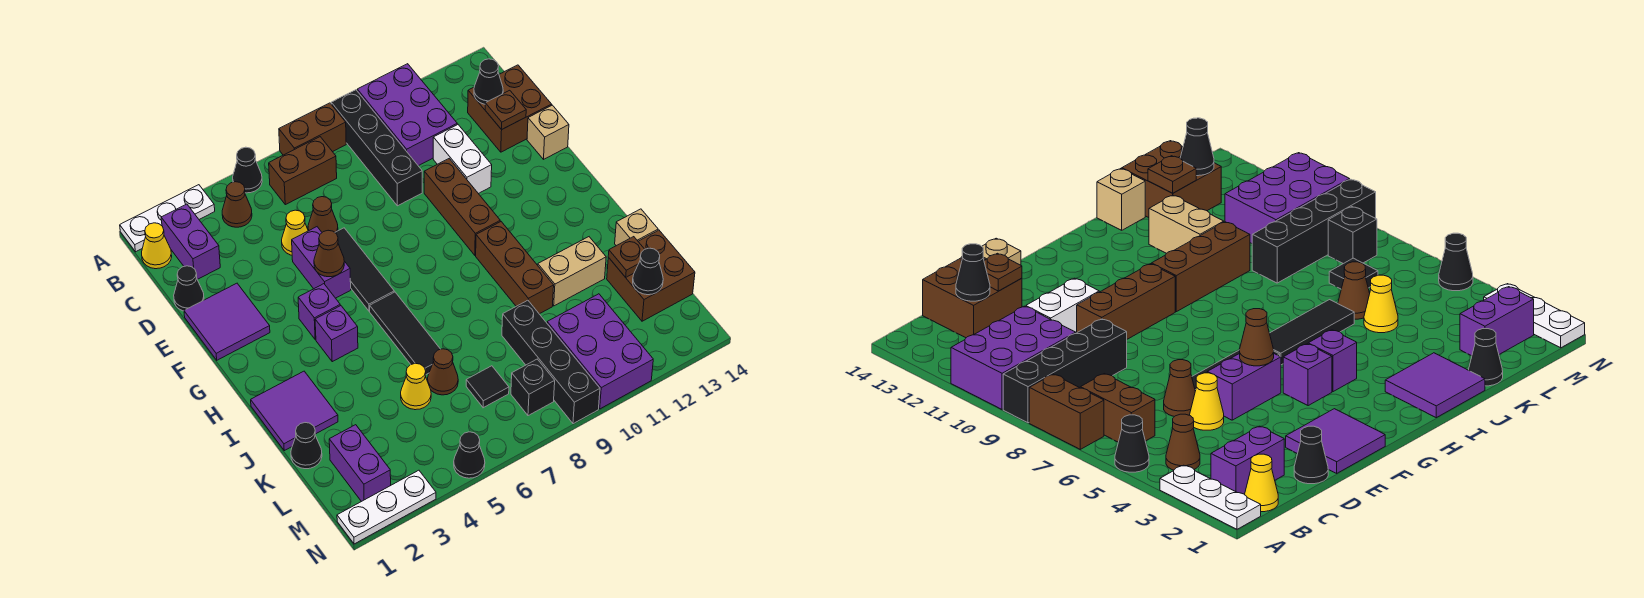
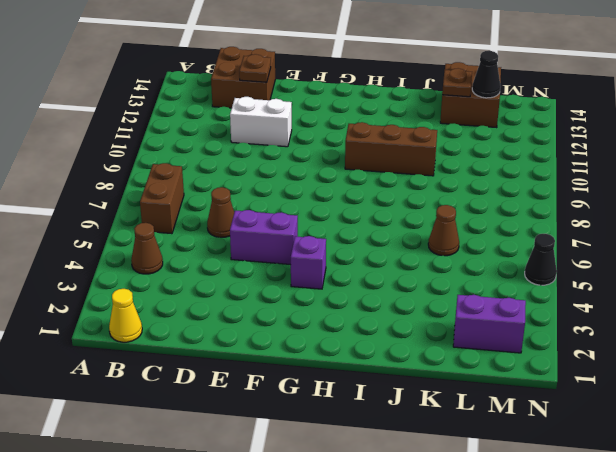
none -> white 1x3 plate [120,185,215,252]
none -> black 1x1 cone [233,147,262,193]
none -> brown 1x2 brick [279,103,346,155]
none -> black 1x4 brick [331,90,422,206]

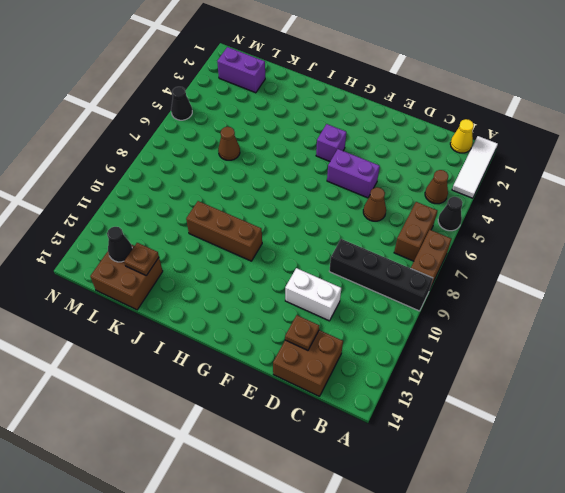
white 1x3 tile [452,136,498,198] -> white 1x3 plate [120,185,215,252]
none -> purple 2x3 brick [357,64,457,166]
none -> purple 1x2 brick [161,204,220,279]
none -> black 1x1 cone [174,266,204,311]
none -> yellow 1x1 cone [282,210,308,255]

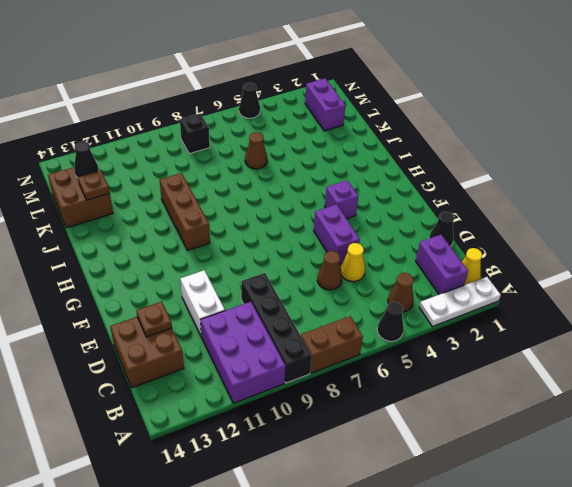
none -> brown 1x2 brick [269,137,337,205]
none -> purple 2x2 tile [184,283,270,360]
none -> black 1x3 tile [335,228,394,311]
none -> brown 1x3 brick [424,159,500,255]

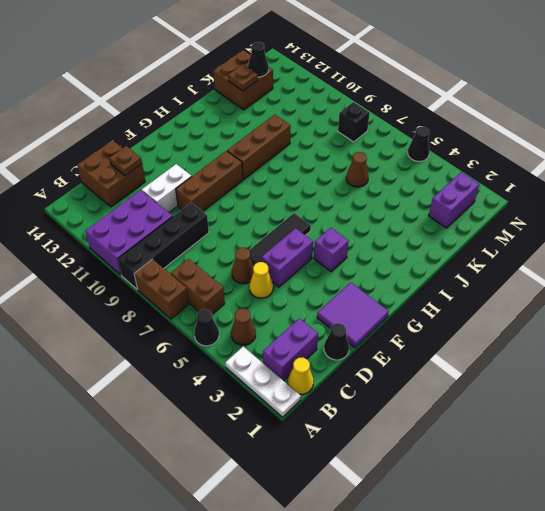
none -> tan 1x1 brick [527,105,569,159]
none -> purple 1x1 brick [315,306,358,362]
none -> black 1x3 tile [370,292,440,374]
none -> purple 2x2 tile [251,371,338,451]

